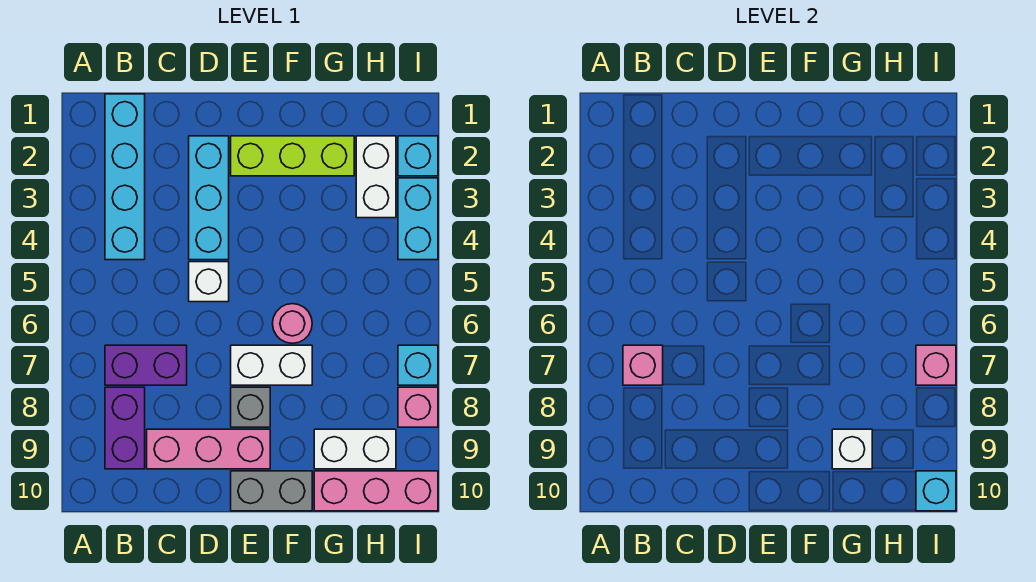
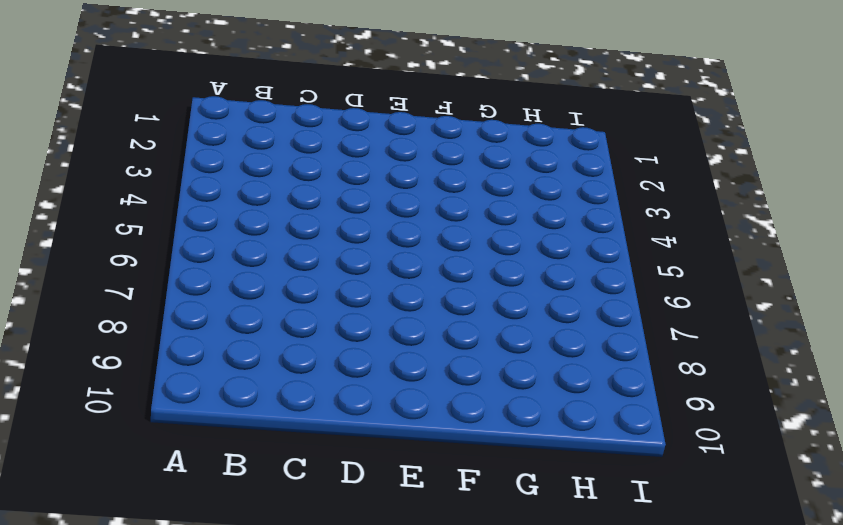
none -> cyan 1x4 brick [105,94,145,260]
none -> purple 1x2 brick [105,345,187,385]
none -> purple 1x2 brick [105,387,145,469]

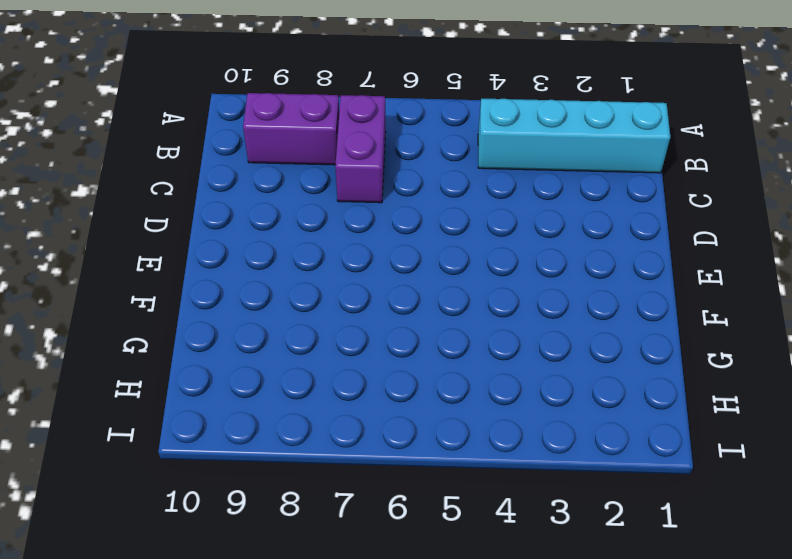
none -> pink 1x3 brick [147,429,270,469]
none -> cyan 1x3 brick [189,136,229,260]
none -> white 1x1 brick [189,262,229,302]

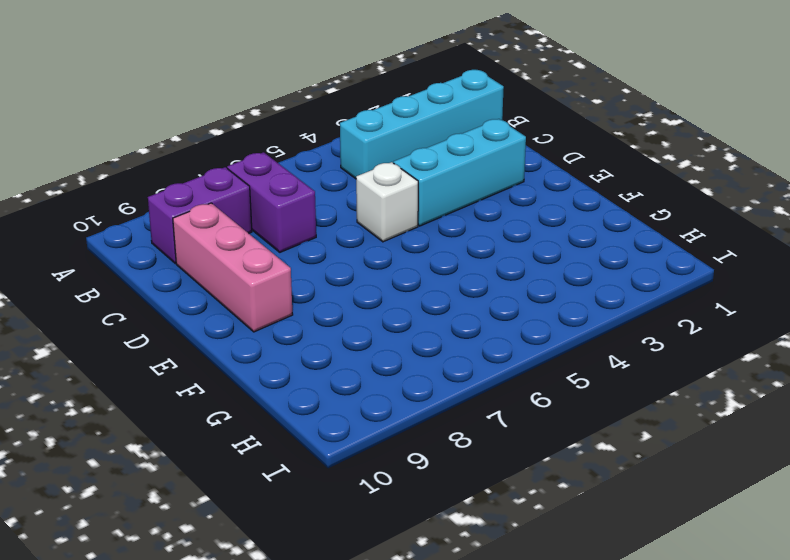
none -> lime 1x3 brick [231,136,354,176]
none -> white 1x2 brick [231,345,312,385]
none -> grey 1x1 brick [231,387,270,427]

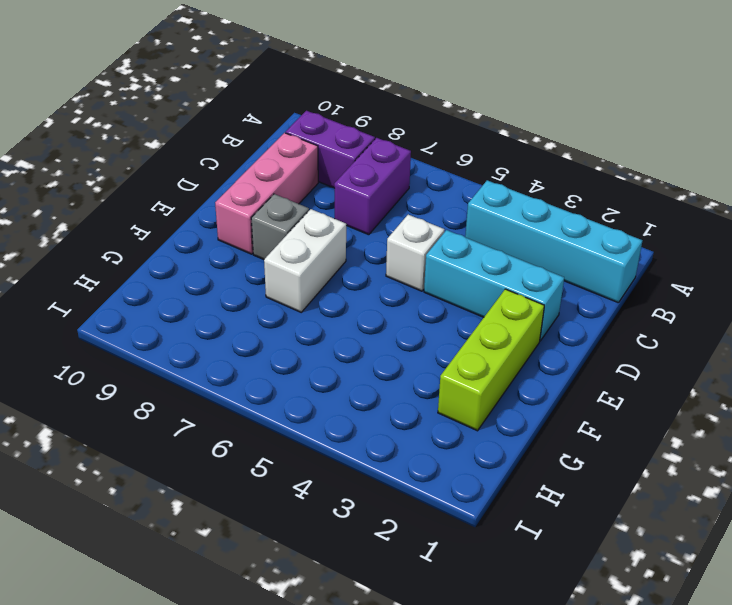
none -> grey 1x2 brick [231,471,312,511]
none -> pink 1x1 round brick [272,304,312,343]
none -> white 1x2 brick [314,429,396,469]

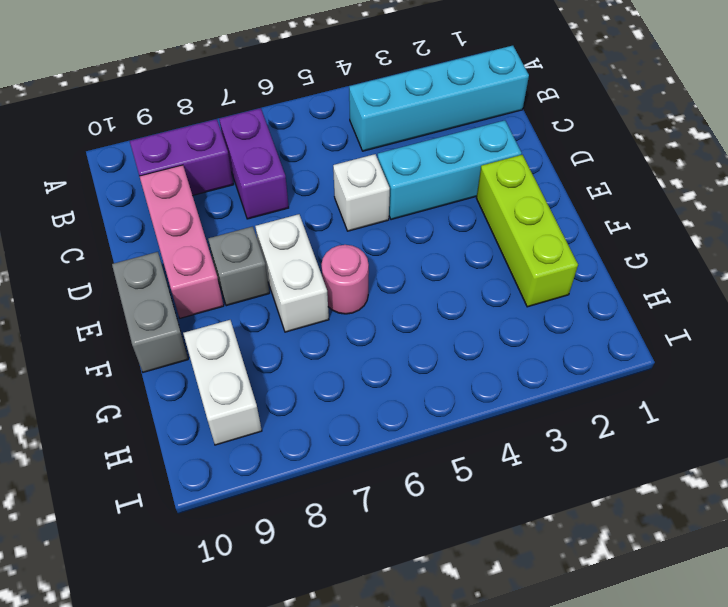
none -> pink 1x3 brick [314,471,438,511]
none -> white 1x2 brick [356,136,396,218]
none -> cyan 1x1 brick [398,136,438,176]

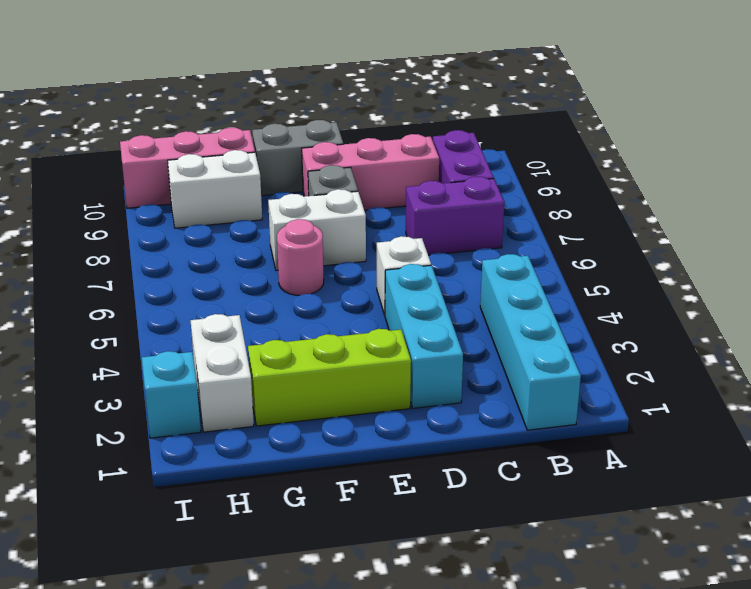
none -> cyan 1x2 brick [398,178,438,260]
none -> cyan 1x1 brick [398,345,438,385]
none -> pink 1x1 brick [398,387,438,427]

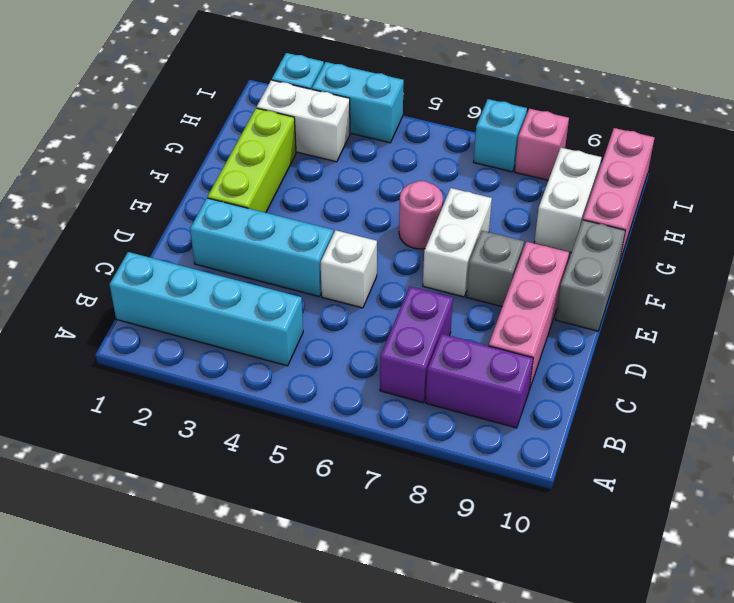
none -> pink 1x1 brick [623,345,663,385]
none -> white 1x1 brick [832,429,872,469]
none -> pink 1x1 brick [916,345,956,385]

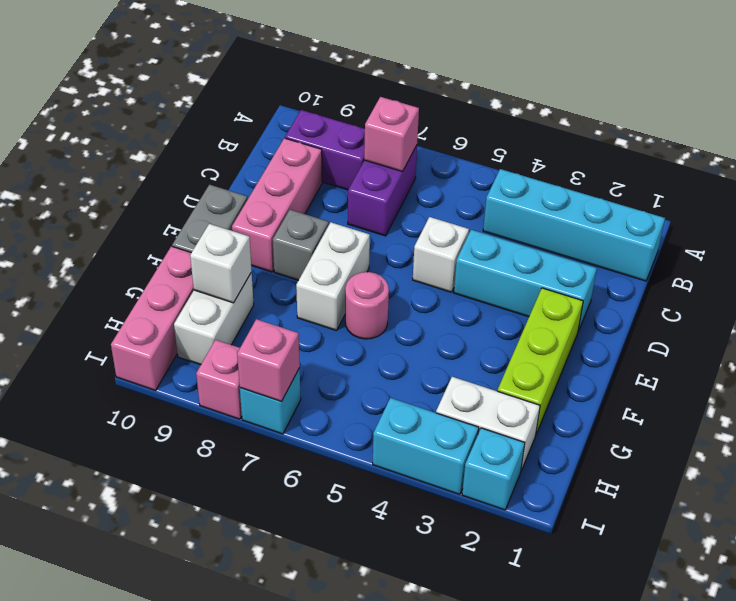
none -> cyan 1x1 brick [916,471,956,511]

